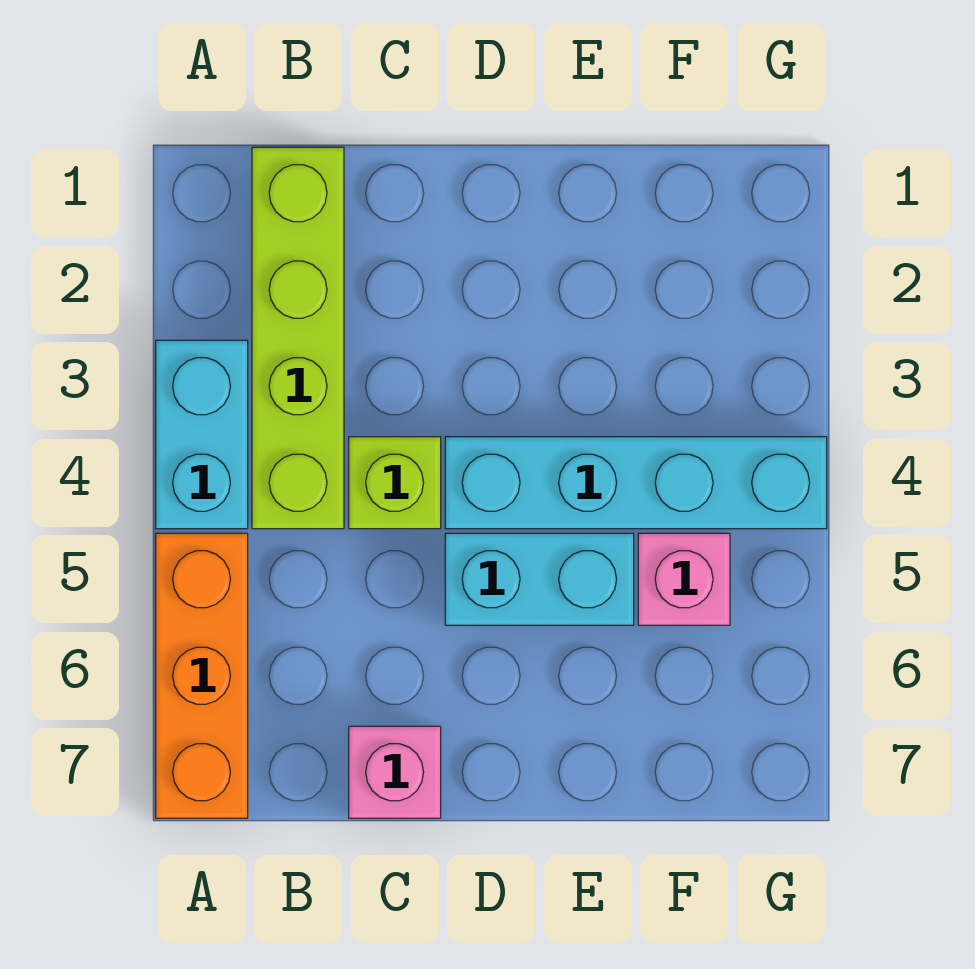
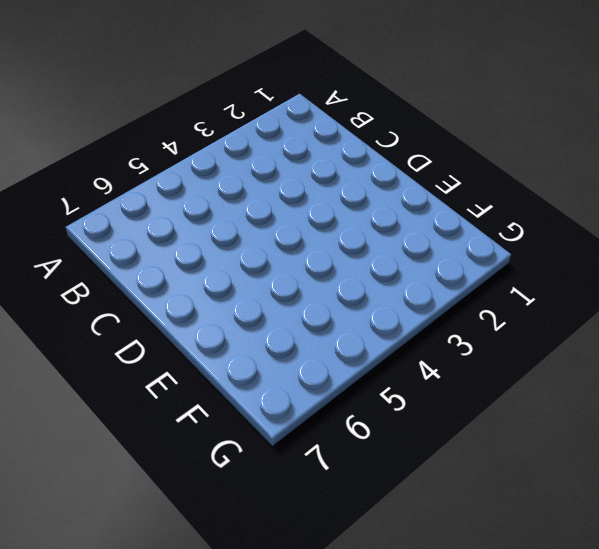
none -> cyan 1x2 brick [156,340,248,529]
none -> orange 1x3 brick [156,533,248,818]

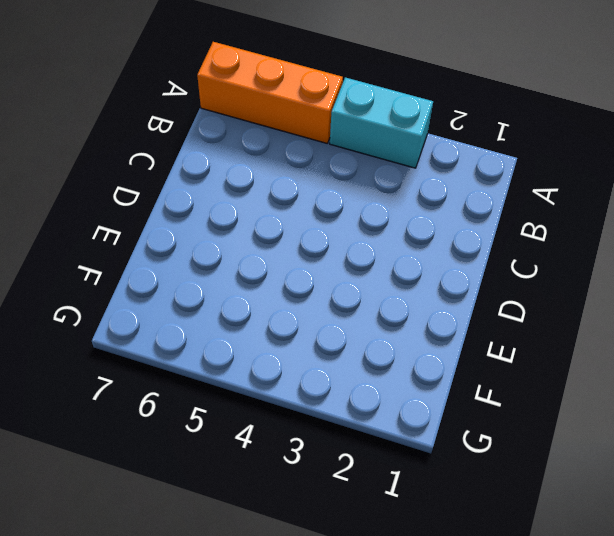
none -> lime 1x4 brick [252,147,344,529]
none -> lime 1x1 brick [349,437,441,529]

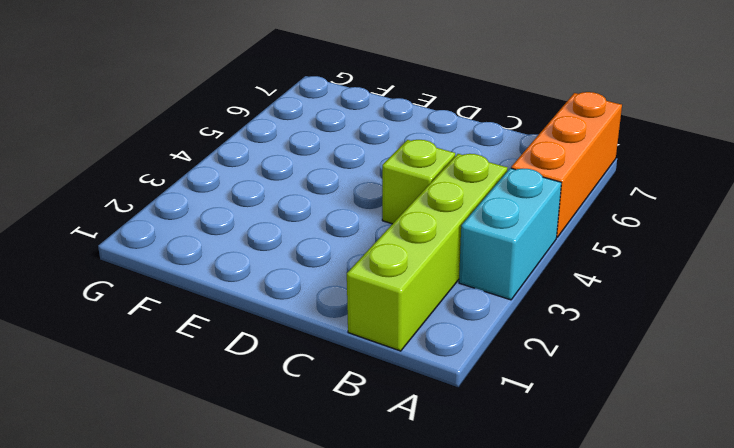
none -> pink 1x1 brick [349,726,441,818]
none -> cyan 1x4 brick [445,437,827,529]

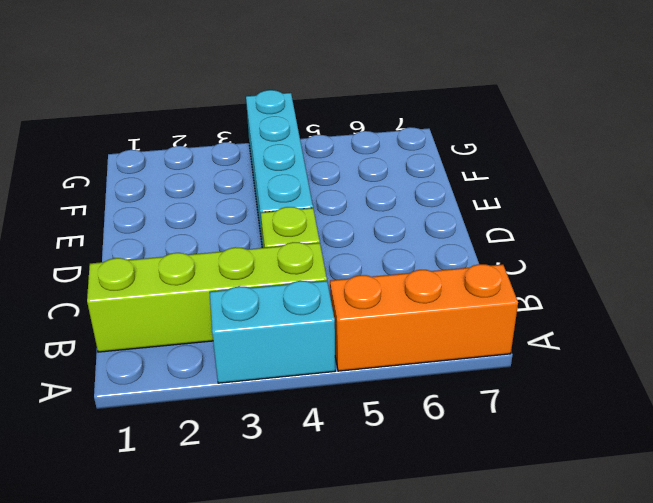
none -> pink 1x1 brick [349,726,441,818]
none -> cyan 1x2 brick [445,533,634,625]

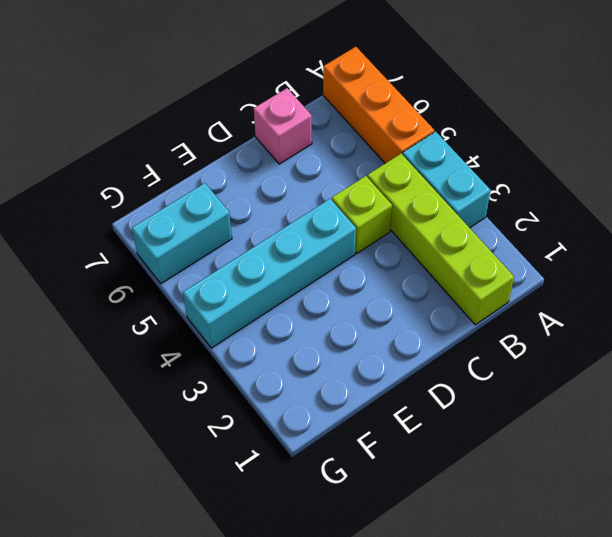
cyan 1x2 brick [132,183,232,284] -> cyan 1x2 brick moved to [445,533,634,625]
none -> pink 1x1 brick [638,533,730,625]

